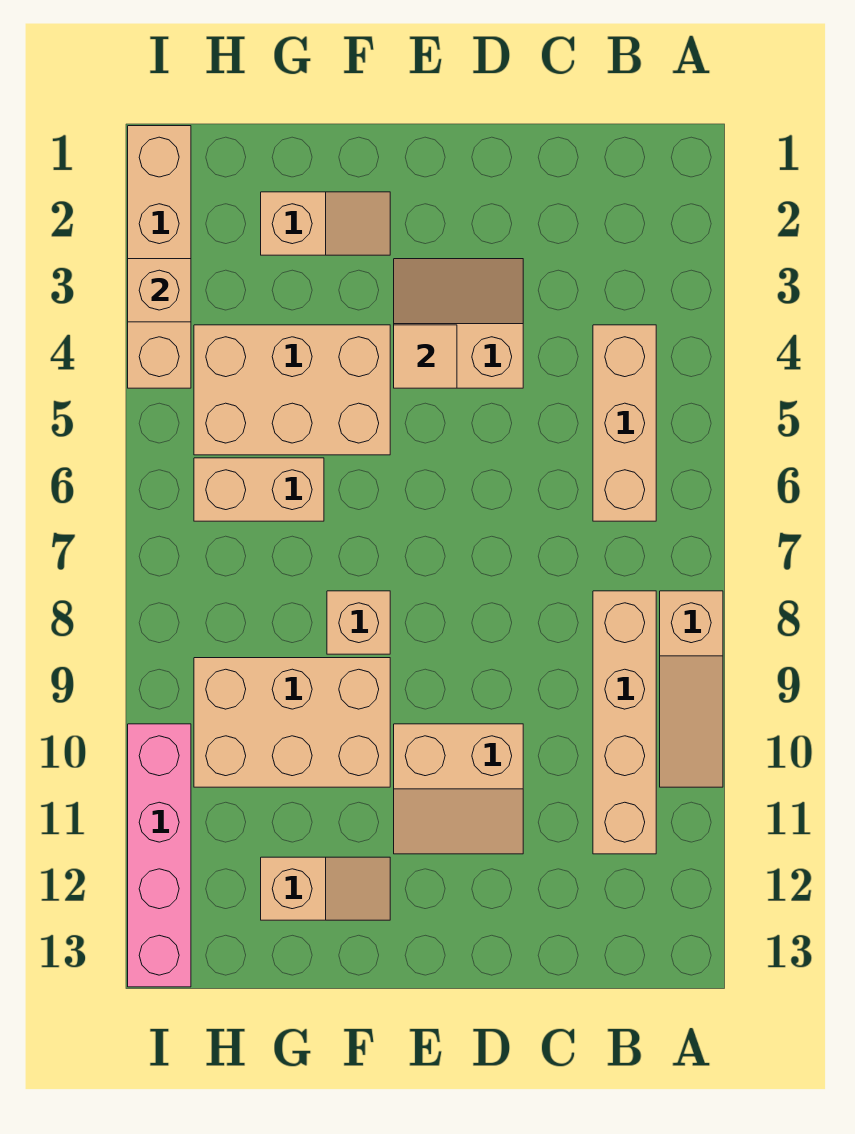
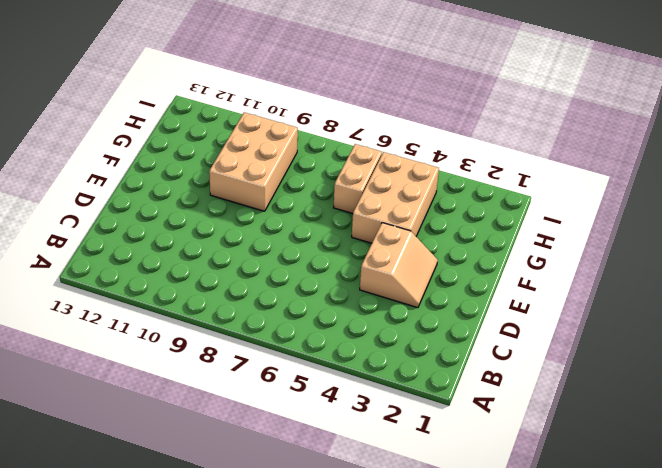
none -> tan 1x3 slope [660,591,723,787]
none -> tan 1x3 brick [593,325,656,521]
none -> tan 1x4 brick [593,591,656,854]

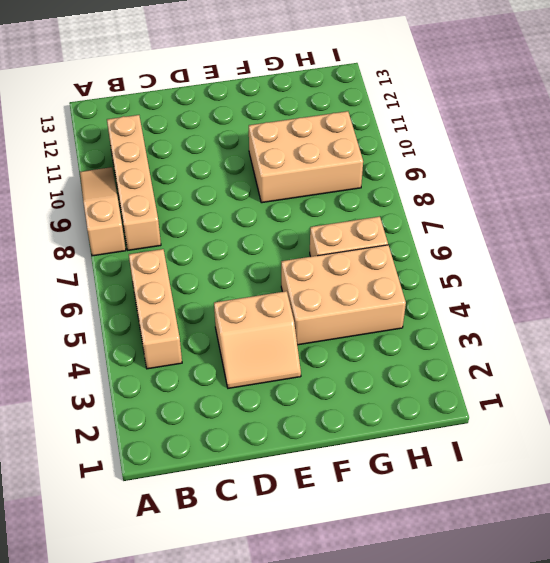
none -> tan 2x2 slope [394,724,523,854]
none -> tan 1x2 slope [261,192,390,255]
none -> tan 1x1 brick [327,591,390,654]

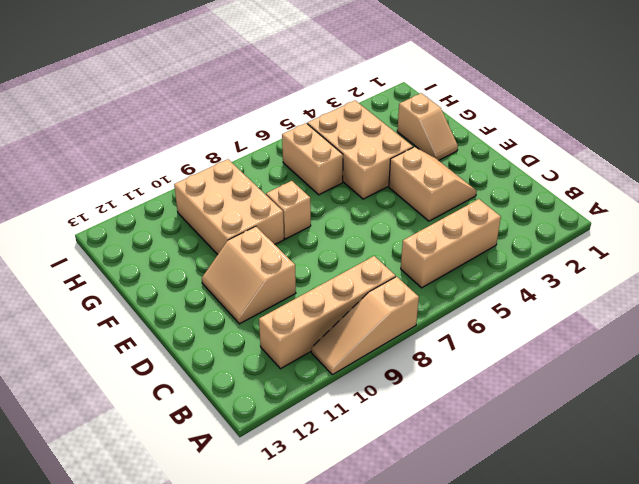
none -> tan 1x2 slope [261,857,390,920]
none -> tan 1x4 brick [128,126,191,388]
none -> pink 1x4 brick [128,724,191,987]

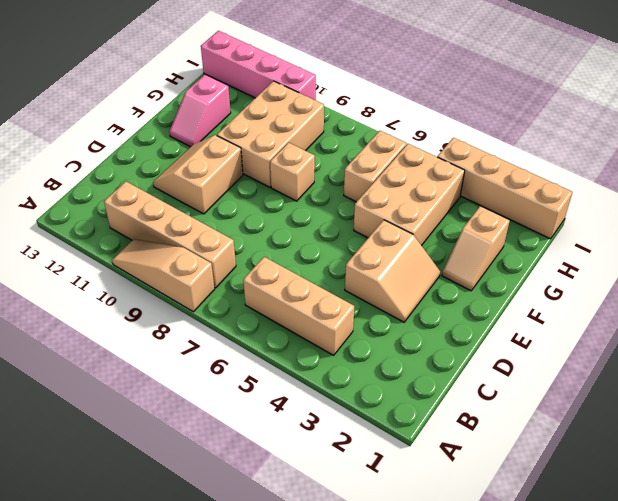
pink 1x2 slope [169,75,231,147] -> tan 1x2 slope [261,857,390,920]
none -> tan 1x1 tile [394,325,457,388]
none -> tan 1x1 brick [128,259,191,322]

